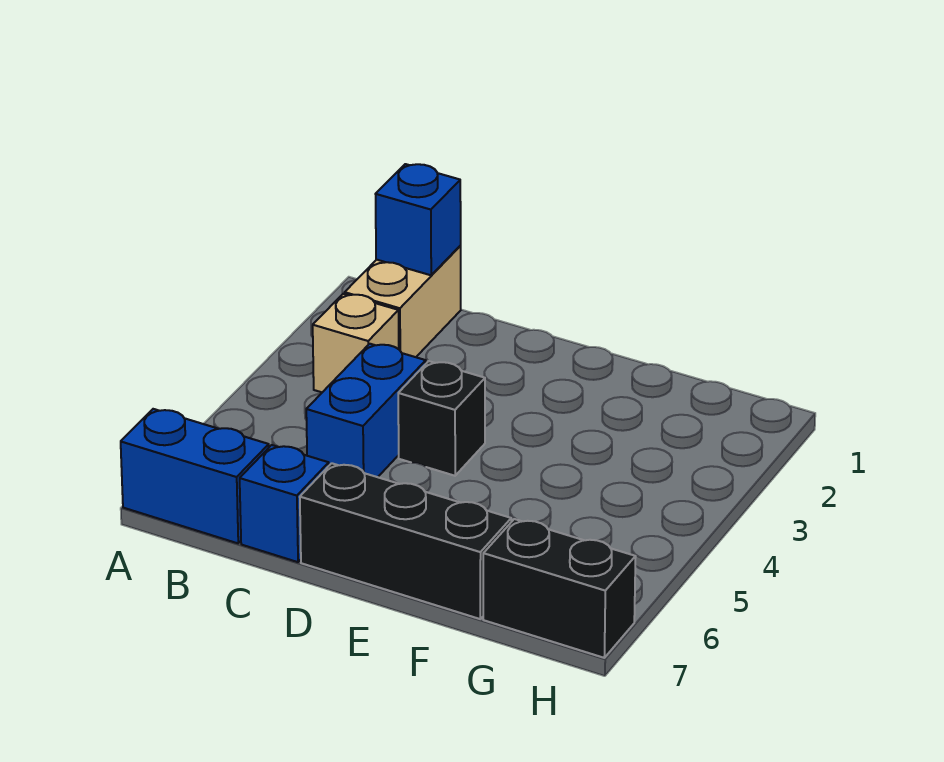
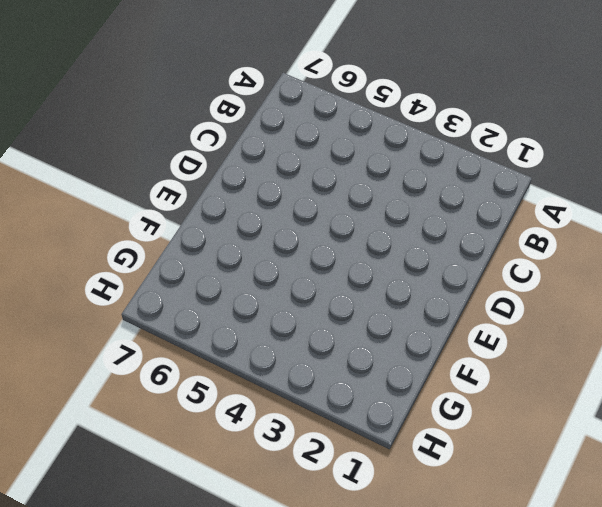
none -> blue 1x2 brick [121,409,269,543]
none -> tan 1x2 brick [345,246,461,357]

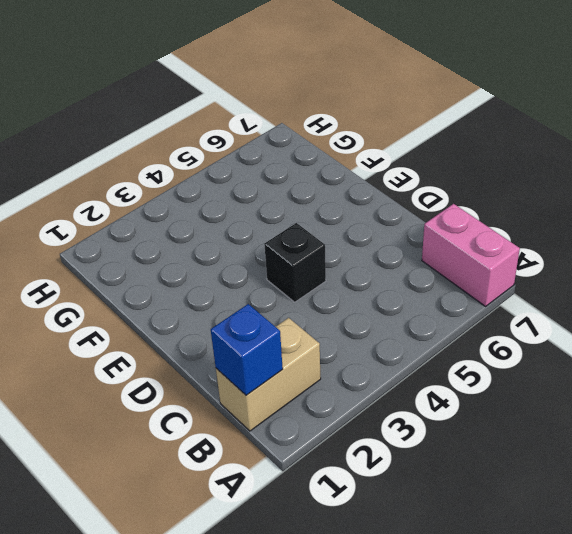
pink 1x2 brick [422,204,520,306] -> blue 1x2 brick [121,409,269,543]
none -> tan 1x1 brick [313,294,399,392]
none -> blue 1x2 brick [306,344,426,477]

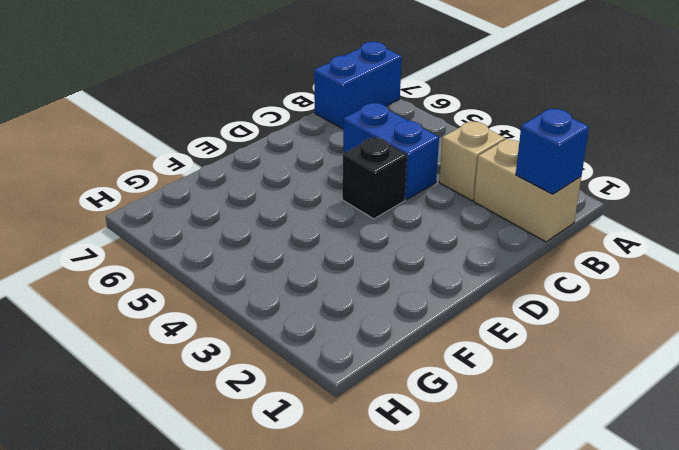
none -> blue 1x1 brick [240,445,329,562]
none -> black 1x3 brick [300,463,511,619]

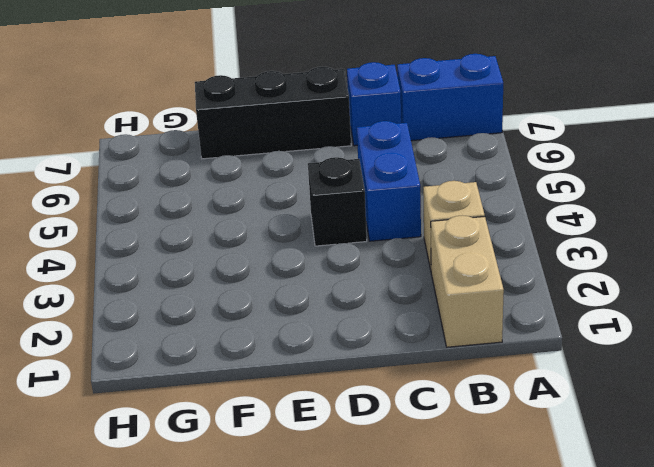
none -> black 1x2 brick [483,519,636,658]
none -> blue 1x1 brick [376,164,461,275]

